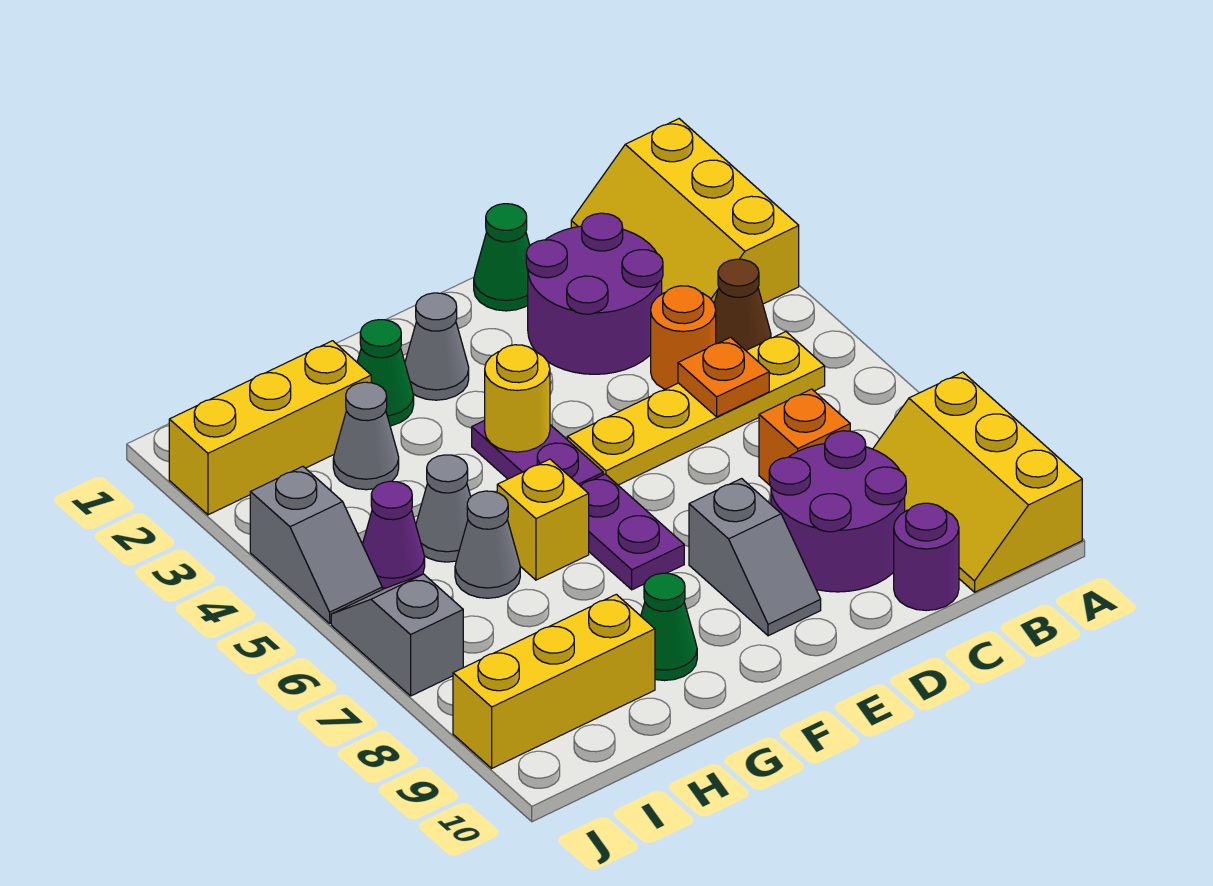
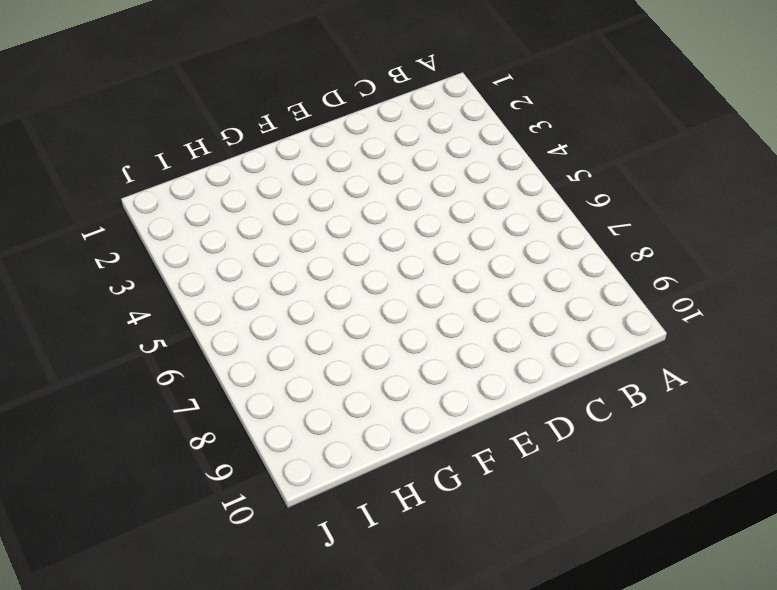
none -> yellow 2x3 slope [571,119,799,304]
none -> yellow 2x3 slope [873,372,1082,592]
none -> brown 1x1 cone [714,259,771,350]

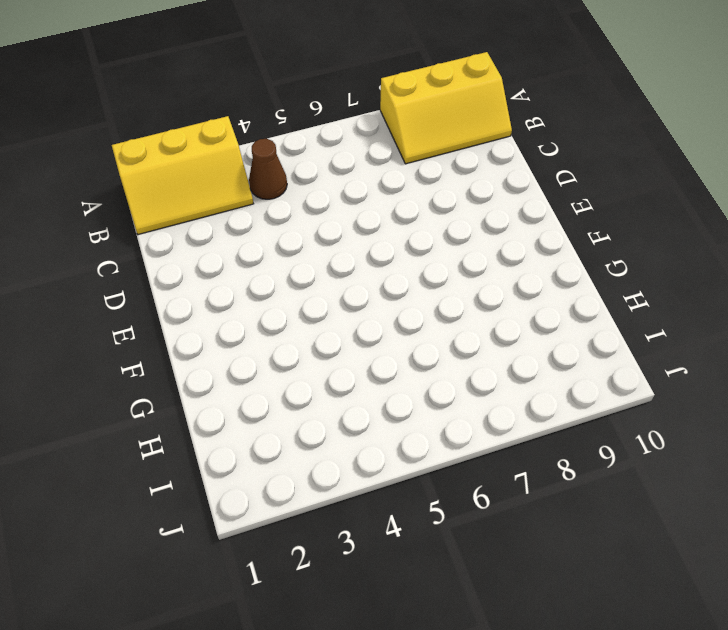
none -> yellow 1x4 plate [567,332,825,485]
none -> purple 2x2 round brick [526,213,663,374]
none -> orange 1x1 round brick [651,286,716,389]

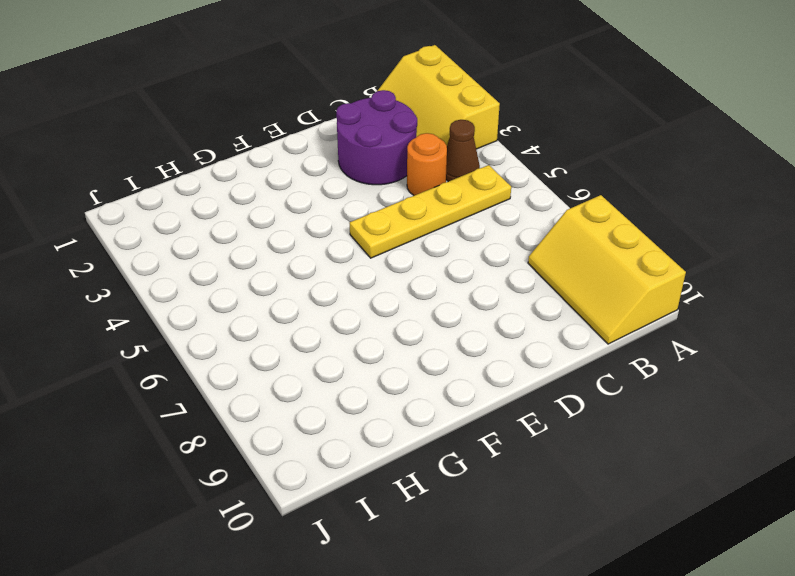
none -> orange 1x1 brick [759,389,850,485]
none -> purple 2x2 round brick [769,431,906,592]
none -> purple 1x1 round brick [894,503,959,611]

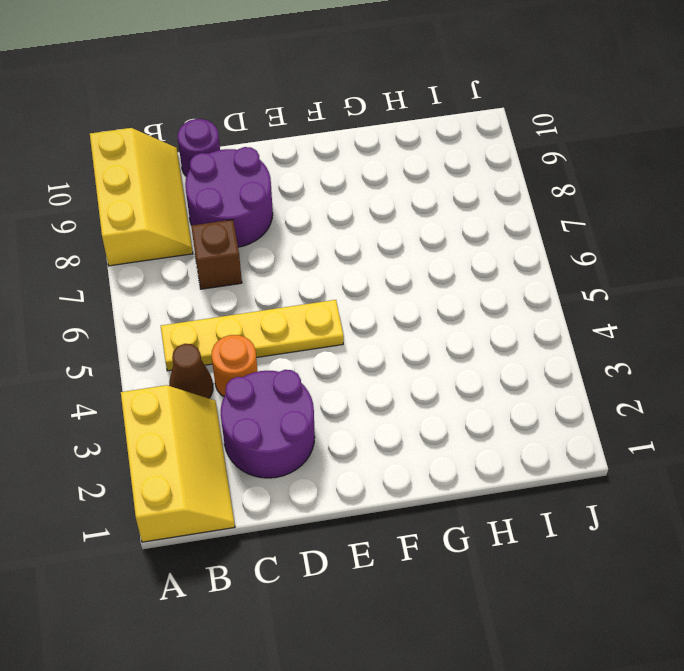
brown 1x1 brick [191,220,242,289] -> orange 1x1 brick [759,389,850,485]
none -> green 1x1 cone [474,204,530,311]
none -> grey 1x2 slope [689,479,821,636]
none -> grey 1x1 cone [405,293,469,400]

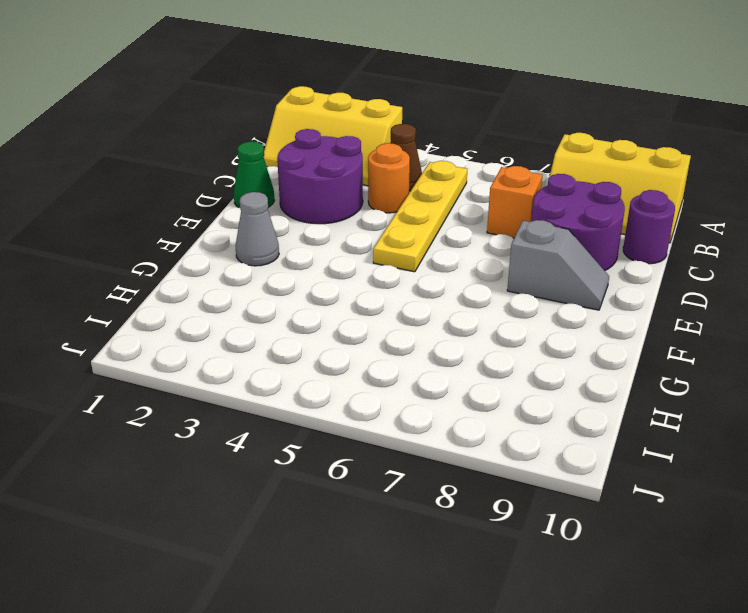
none -> purple 1x2 plate [472,420,603,486]
none -> purple 1x2 plate [581,474,684,590]
none -> green 1x1 cone [357,320,414,426]

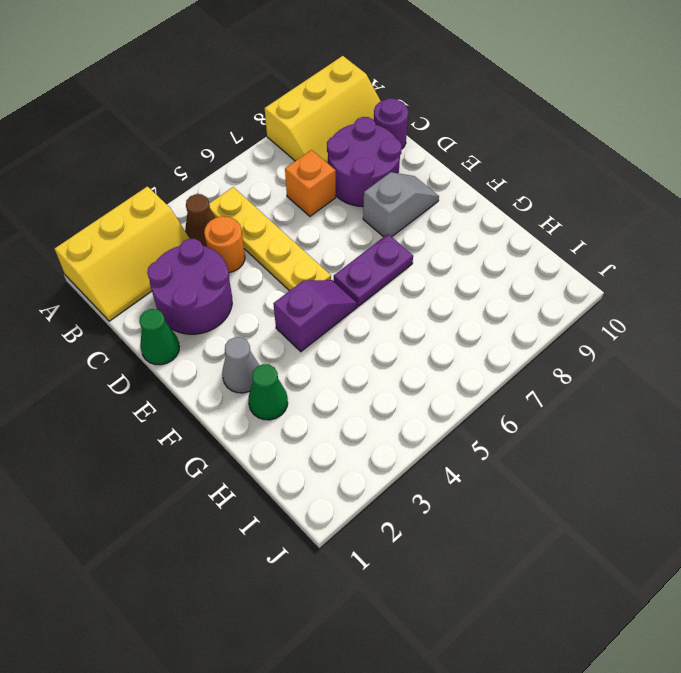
purple 1x2 slope [273,280,357,352] -> purple 1x2 plate [472,420,603,486]
none -> yellow 1x1 brick [497,459,589,580]
none -> green 1x1 cone [641,573,697,681]
none -> yellow 1x3 brick [169,341,371,515]

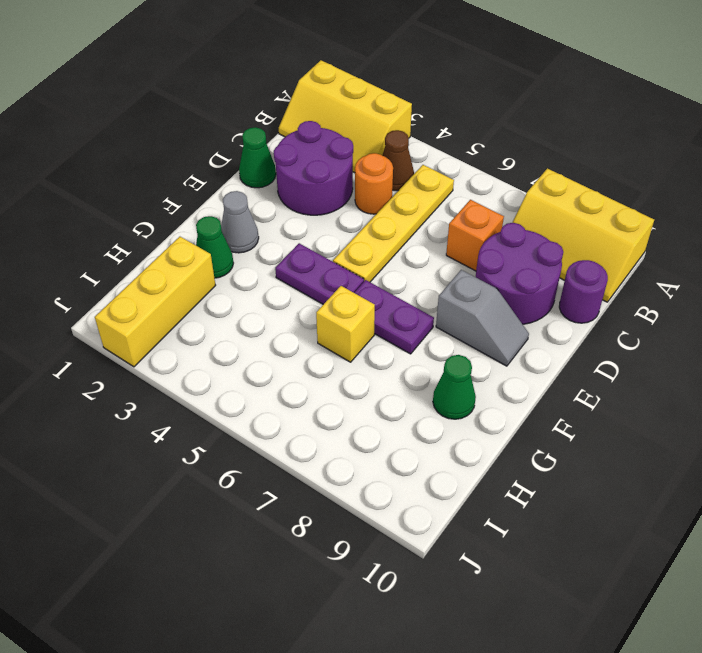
none -> grey 1x1 cone [333,382,399,490]
none -> grey 1x1 cone [416,455,471,562]
none -> grey 1x1 cone [455,491,520,598]

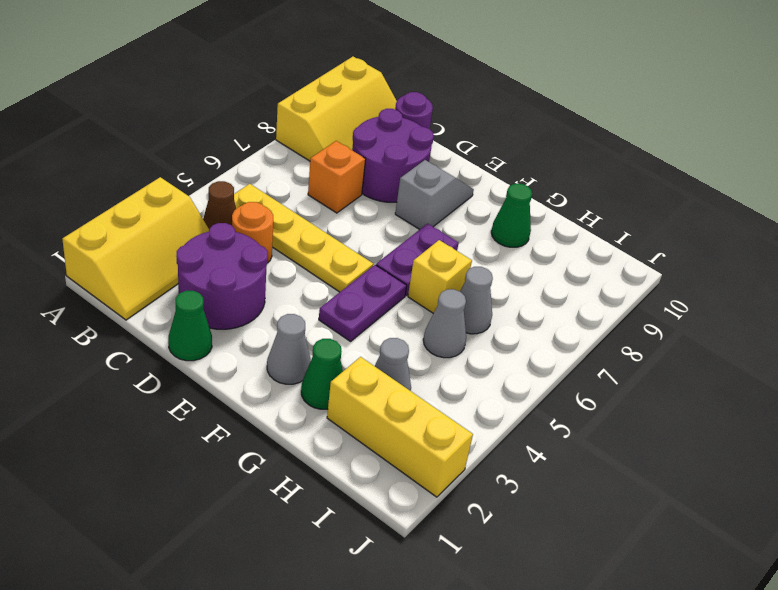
none -> yellow 1x3 brick [453,594,655,768]
none -> purple 1x1 cone [362,481,425,588]
none -> grey 1x2 slope [250,466,382,623]

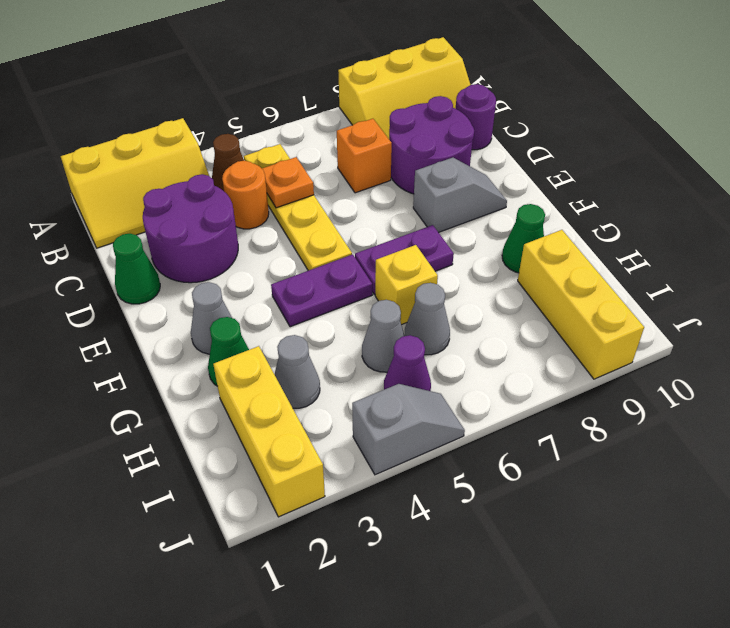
none -> grey 1x2 slope [331,574,463,696]
none -> yellow 1x1 round brick [485,345,550,452]

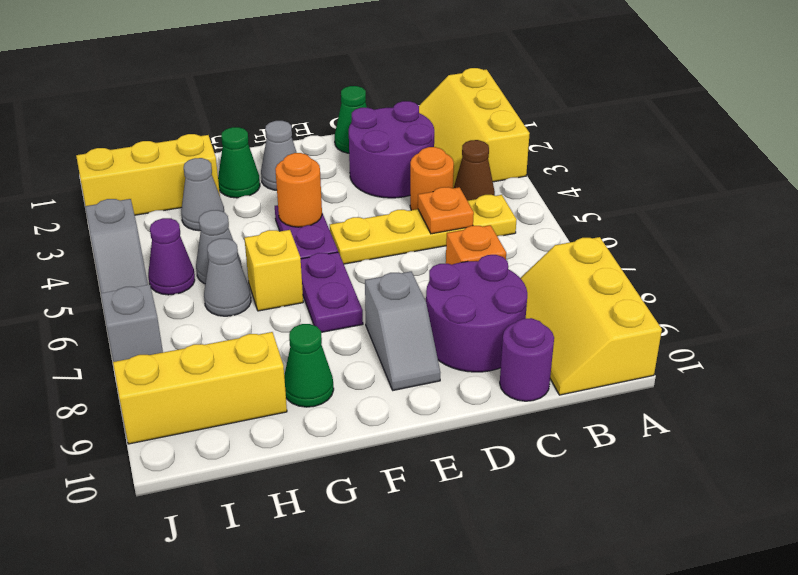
orange 1x1 round brick [275,153,322,227] -> yellow 1x1 round brick [485,345,550,452]

